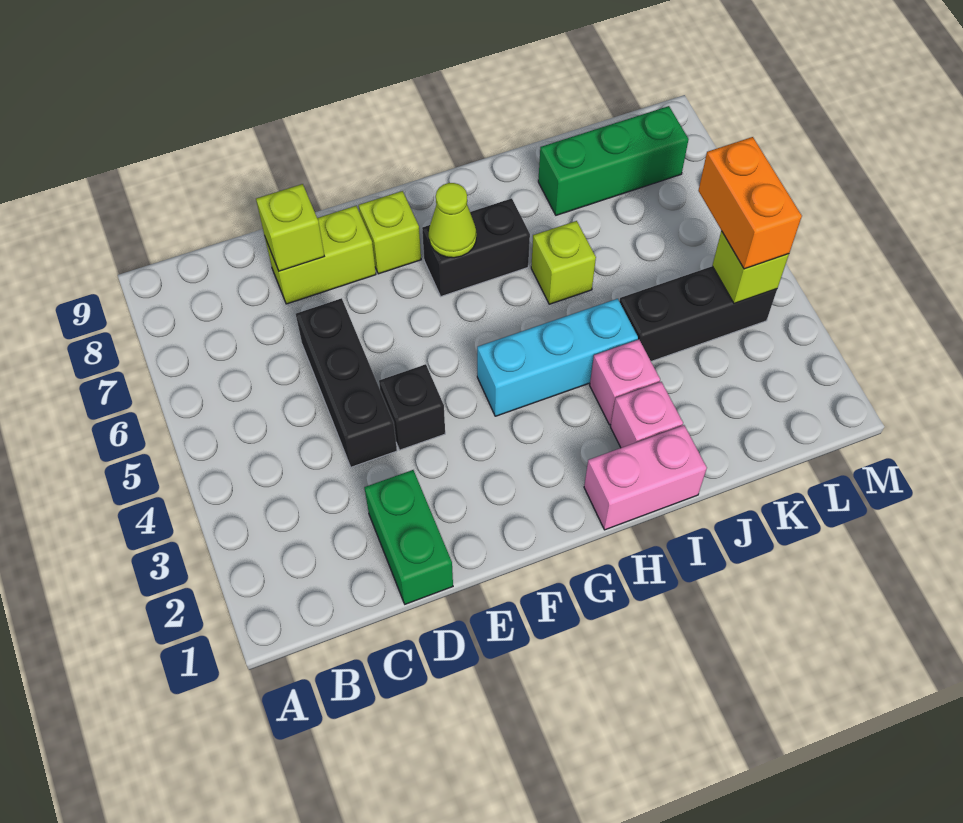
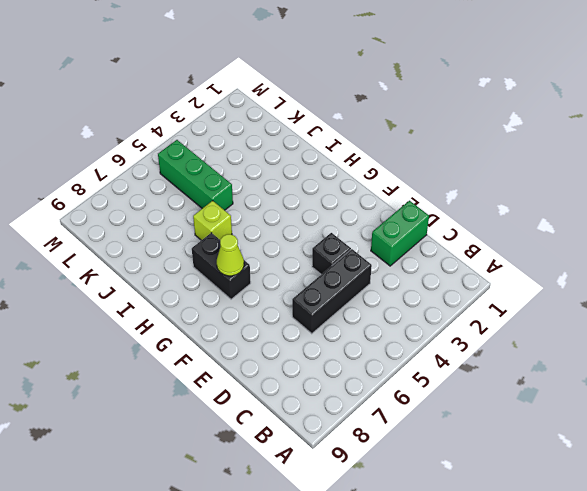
green 1x3 brick [158,140,233,210] -> green 1x3 brick moved to [538,106,689,215]
none -> lime 1x2 brick [265,206,376,304]
none -> lime 1x1 brick [359,191,421,274]
none -> cyan 1x3 brick [477,299,638,416]

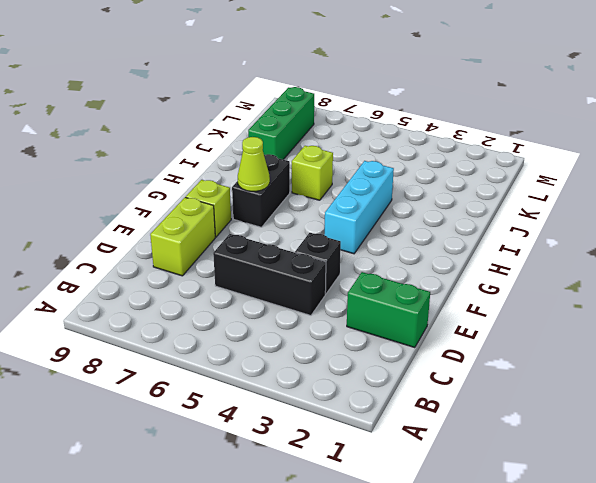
none -> pink 1x2 brick [584,425,707,530]
none -> pink 1x1 brick [610,382,683,448]
none -> pink 1x1 brick [590,340,660,425]

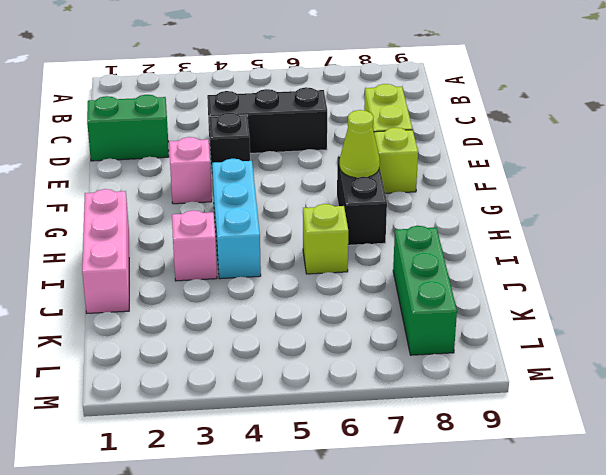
pink 1x1 brick [169,137,212,204] -> pink 1x1 brick moved to [610,382,683,448]
pink 1x3 brick [82,189,129,313] -> pink 1x2 brick [584,425,707,530]
none -> black 1x3 brick [619,266,777,361]
none -> lime 1x1 brick [256,184,324,271]
none -> lime 1x1 brick [712,231,789,304]

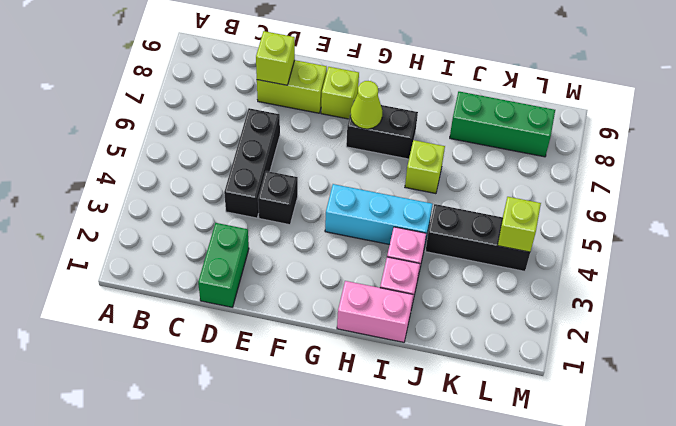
none -> orange 1x2 brick [698,137,802,269]

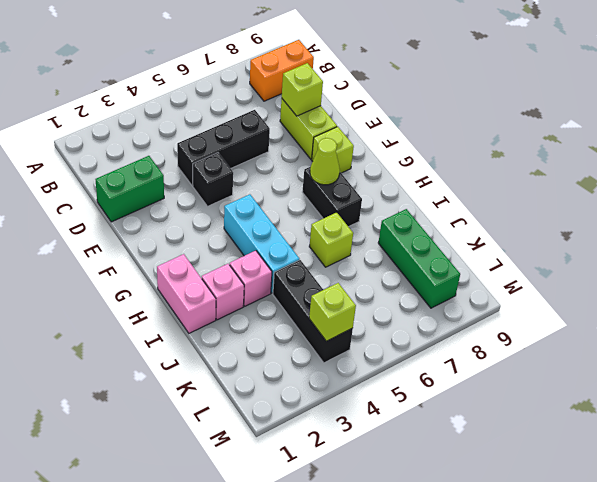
orange 1x2 brick [250,40,314,101] -> orange 1x2 brick moved to [698,137,802,269]

